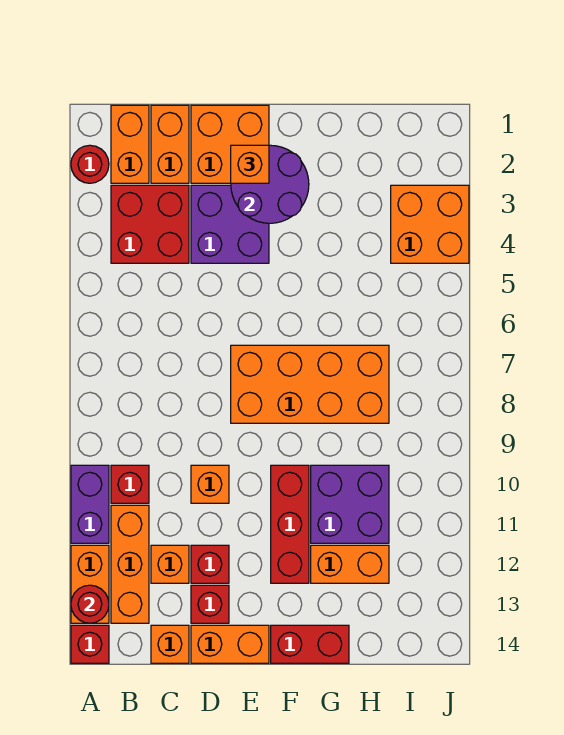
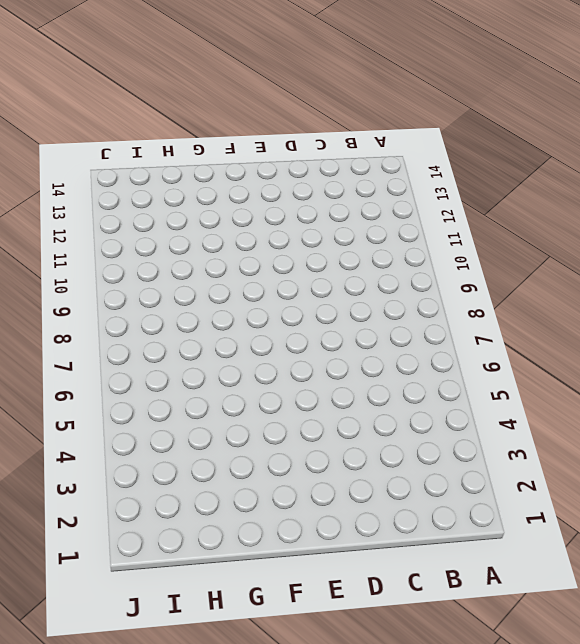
none -> red 1x1 round brick [71,145,109,183]
none -> purple 1x2 brick [71,465,109,543]
none -> orange 1x2 brick [71,545,109,623]

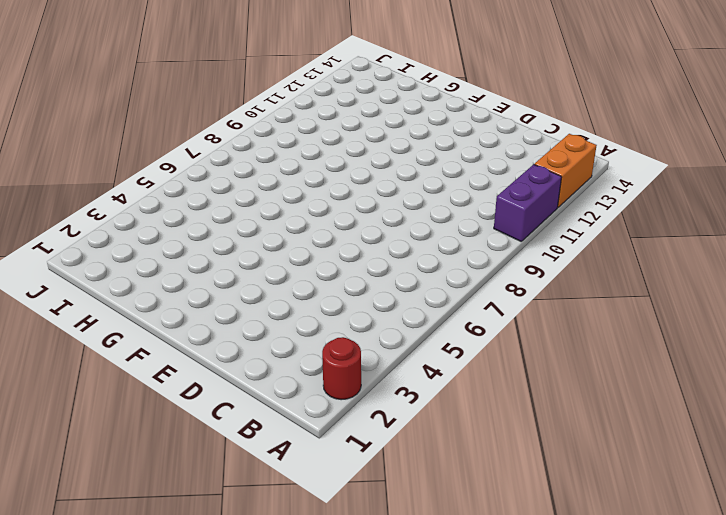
none -> red 1x1 brick [71,625,109,663]
none -> orange 1x2 brick [111,105,149,183]
none -> red 2x2 brick [111,185,189,263]

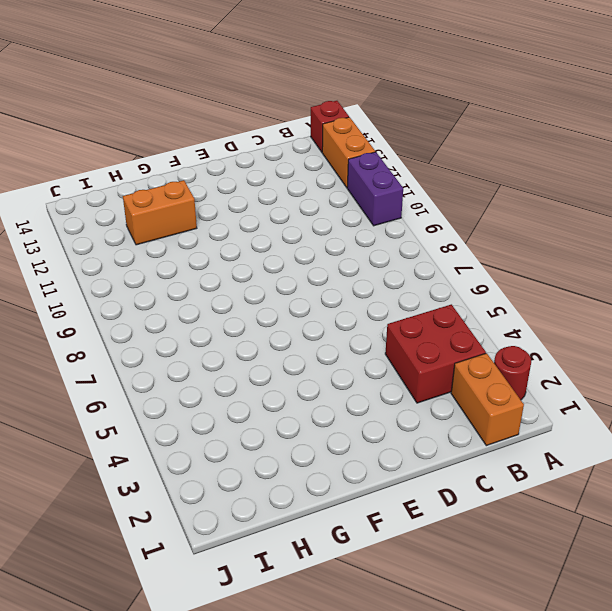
none -> red 1x1 brick [111,465,149,503]
none -> orange 1x3 brick [111,505,149,623]
none -> orange 1x2 brick [151,105,189,183]

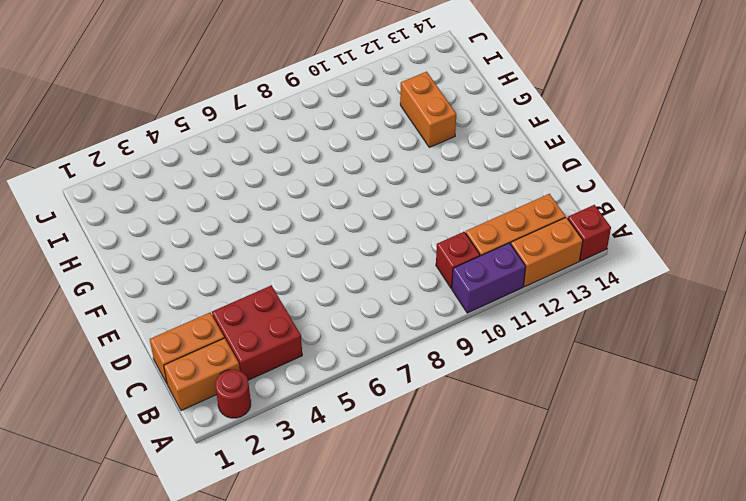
none -> orange 1x1 brick [151,545,189,583]
none -> orange 1x1 brick [151,625,189,663]
none -> orange 2x2 brick [191,105,269,183]

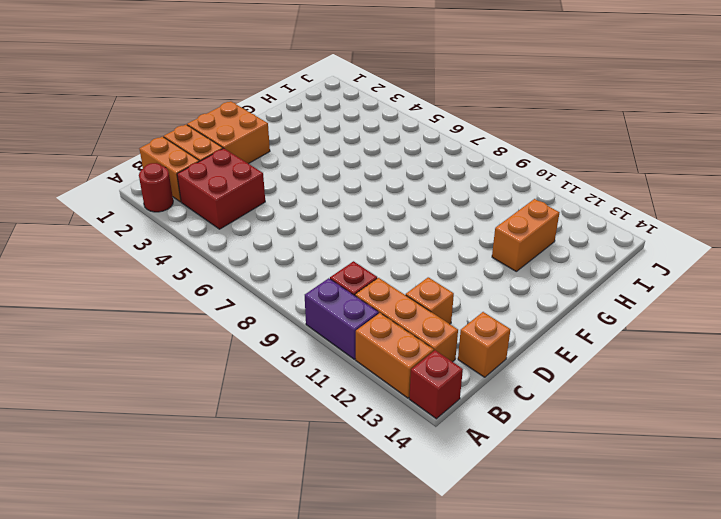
none -> purple 2x2 brick [191,185,269,263]
none -> orange 1x1 brick [191,465,229,503]
none -> red 1x1 brick [191,545,229,583]

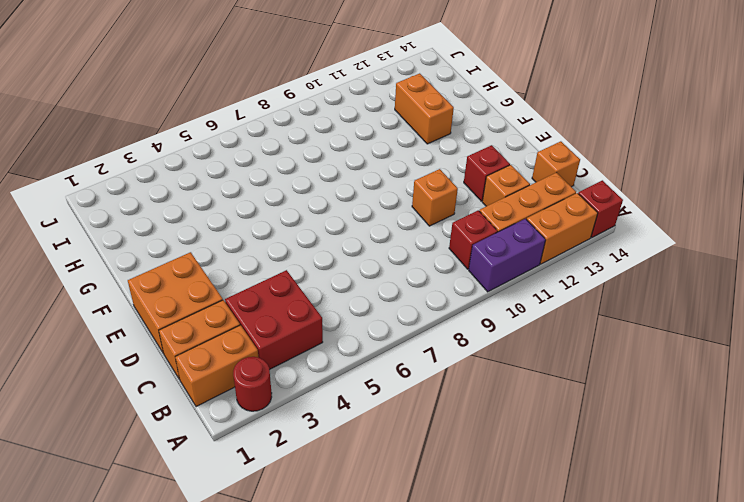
none -> purple 2x2 brick [191,185,269,263]
none -> red 1x1 brick [191,585,229,623]
none -> orange 1x2 brick [191,625,269,663]

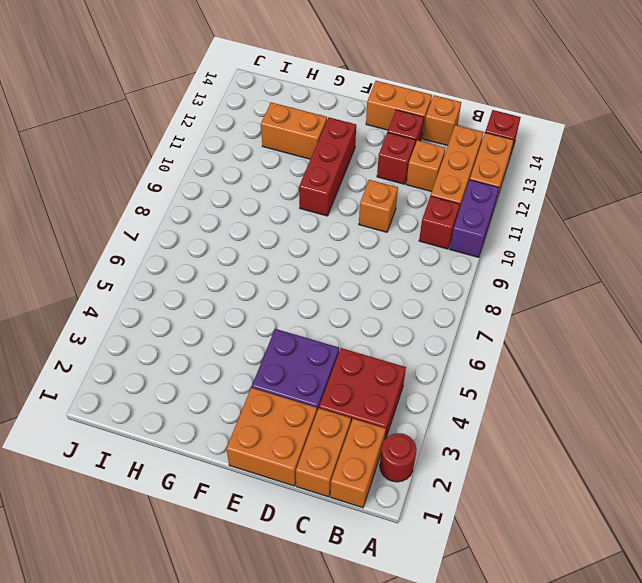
none -> orange 2x4 brick [231,345,389,423]
none -> red 1x2 brick [271,625,349,663]
none -> purple 2x2 brick [311,465,389,543]

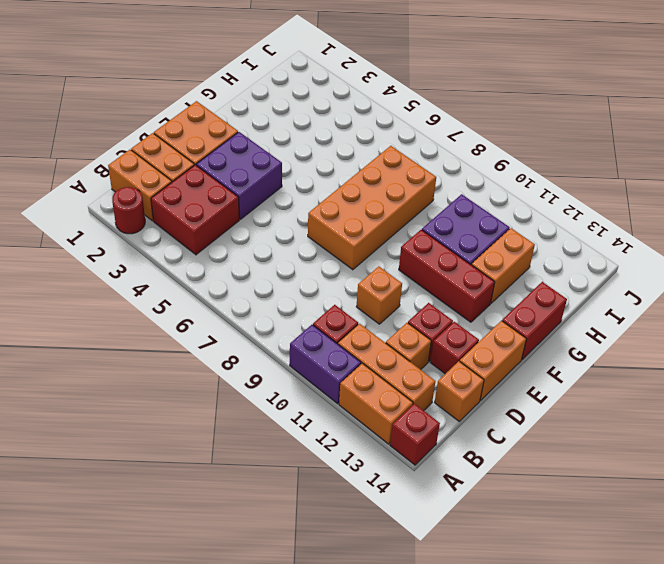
none -> orange 2x2 brick [391,185,469,263]
none -> red 1x1 round brick [71,585,109,623]
none -> purple 2x2 round brick [231,145,309,223]

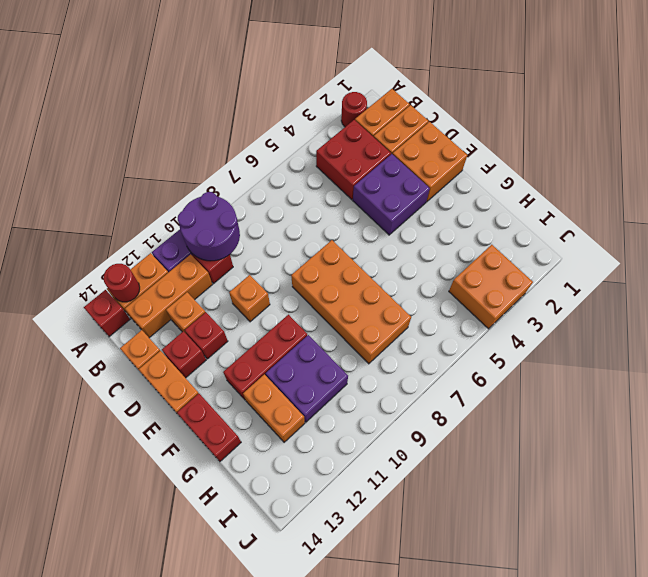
purple 2x2 round brick [178,192,240,261] -> purple 2x2 round brick moved to [231,145,309,223]
none -> orange 1x1 brick [231,145,269,183]

